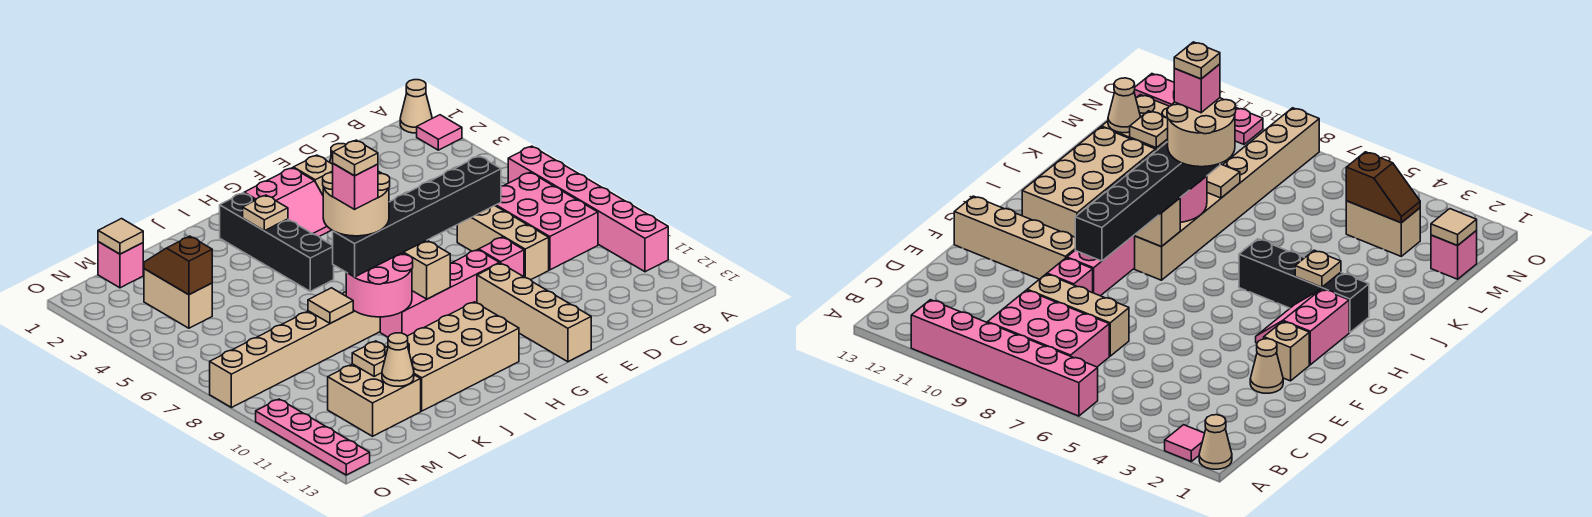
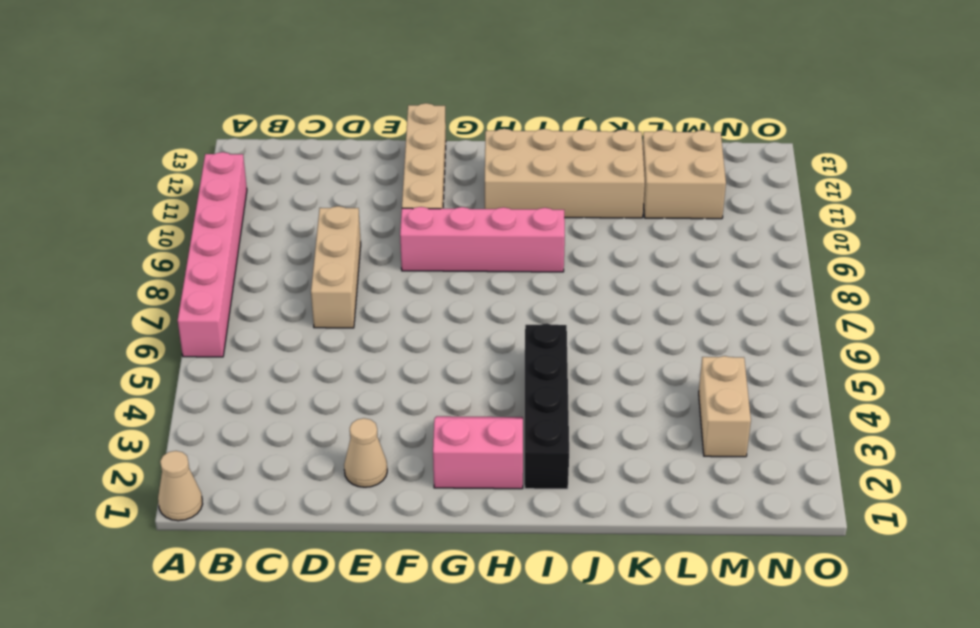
none -> pink 1x1 tile [417,115,462,150]
none -> pink 2x3 brick [495,172,598,270]
none -> pink 1x1 brick [479,237,524,277]
none -> tan 1x1 brick [293,155,333,195]

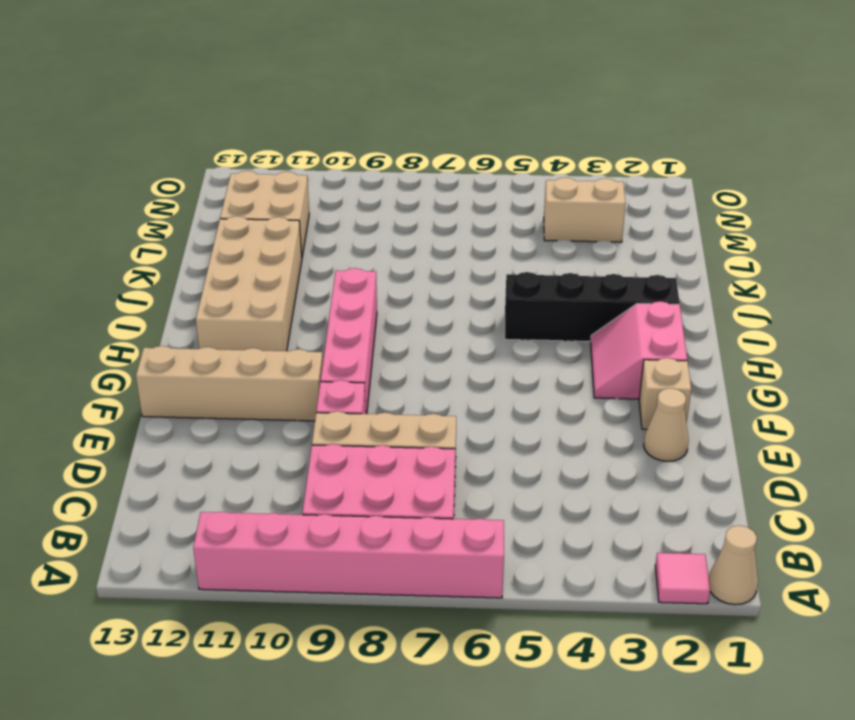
none -> tan 1x8 brick [210,292,380,408]
none -> pink 1x1 brick [98,242,143,288]
none -> pink 1x4 plate [256,399,370,475]
none -> tan 1x2 brick [403,240,450,299]

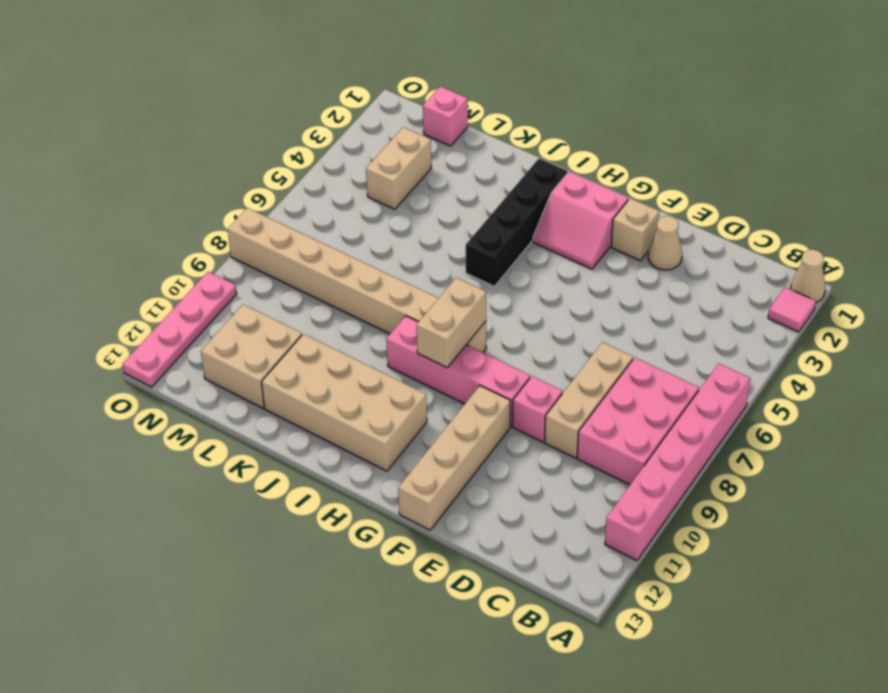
none -> tan 1x1 plate [243,195,288,231]
none -> pink 2x2 round brick [346,253,413,317]
none -> tan 1x1 tile [308,288,353,323]
none -> tan 1x1 plate [352,341,388,376]

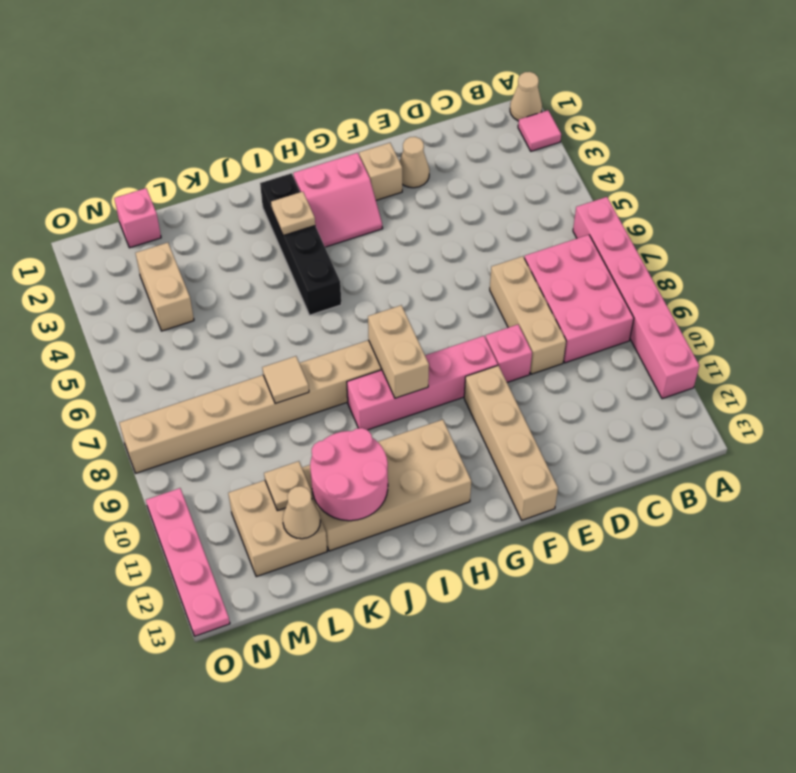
pink 2x2 round brick [310,428,388,521] -> pink 2x2 round brick moved to [346,253,413,317]
none -> tan 1x1 tile [98,219,143,254]
none -> brown 1x2 slope [144,236,212,295]
none -> black 1x6 brick [333,156,501,277]
none -> tan 2x2 round brick [323,171,390,236]

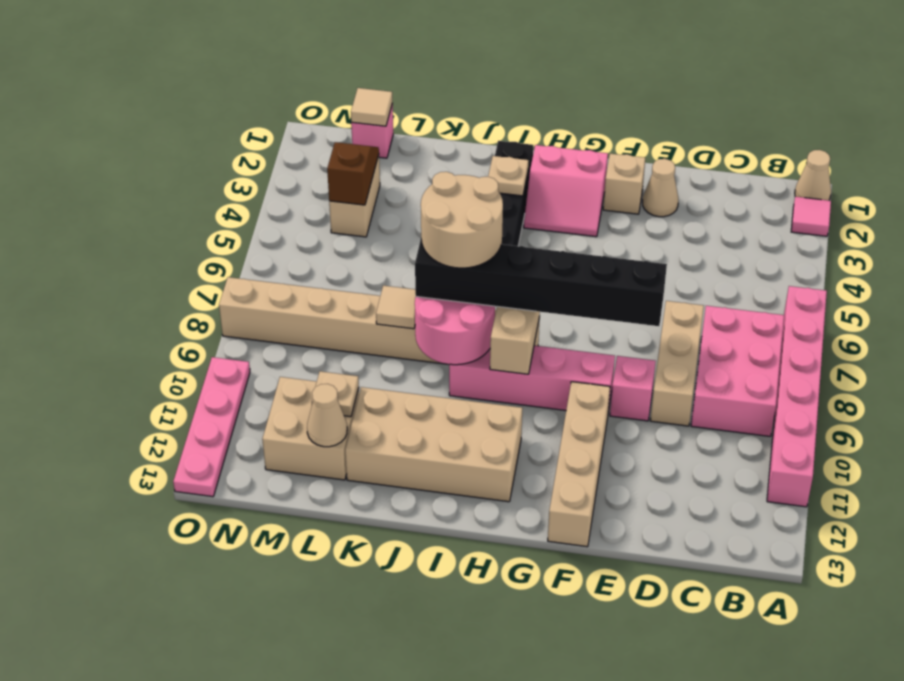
none -> pink 1x1 brick [333,164,378,209]
none -> tan 1x1 plate [333,140,378,176]

